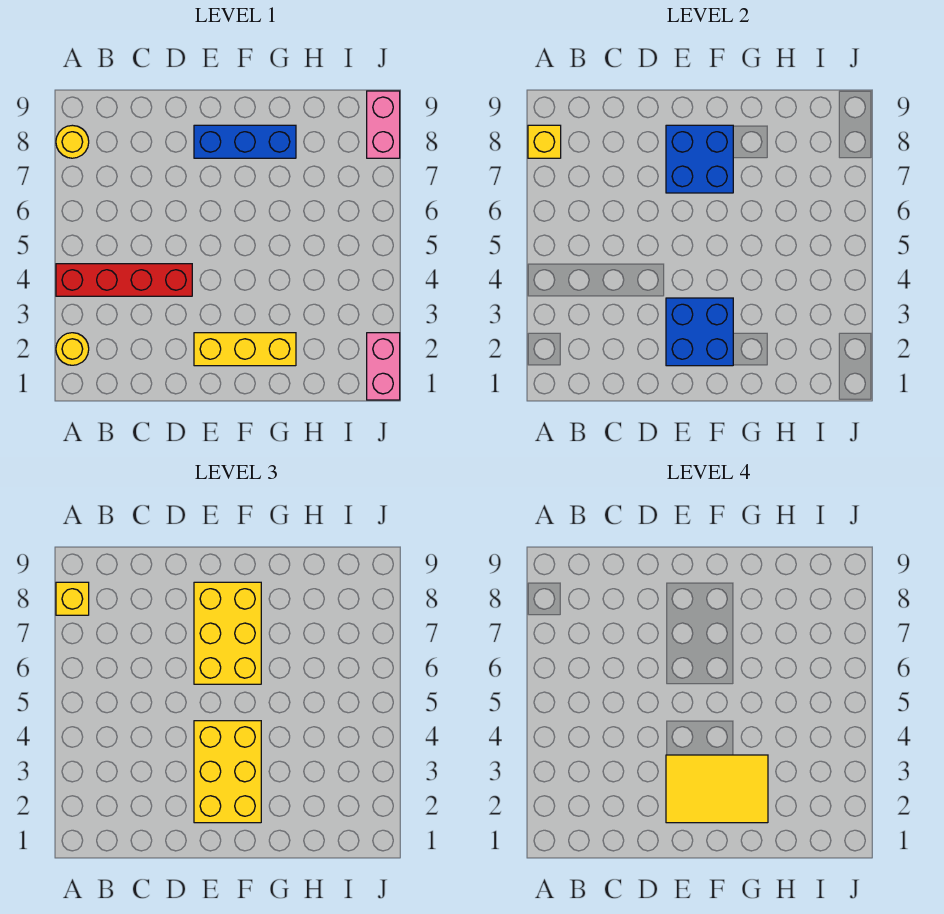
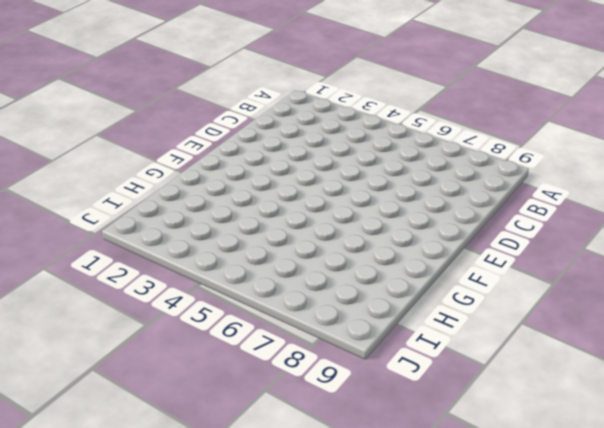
none -> yellow 1x1 round brick [56,333,89,365]
none -> red 1x4 brick [56,264,192,296]
none -> yellow 1x1 round brick [56,125,89,158]

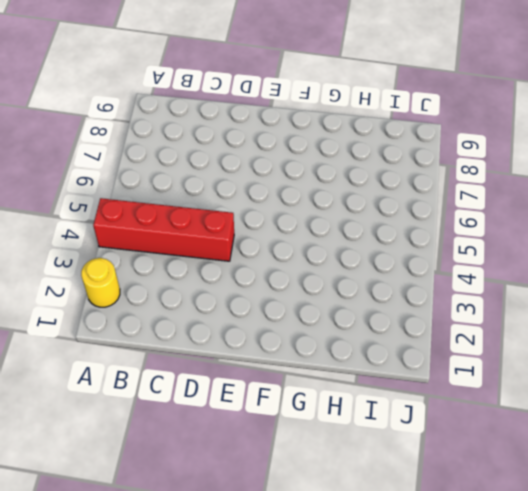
none -> yellow 1x1 round brick [56,125,89,158]
none -> yellow 1x3 brick [194,333,296,366]
none -> blue 1x3 brick [194,125,296,158]

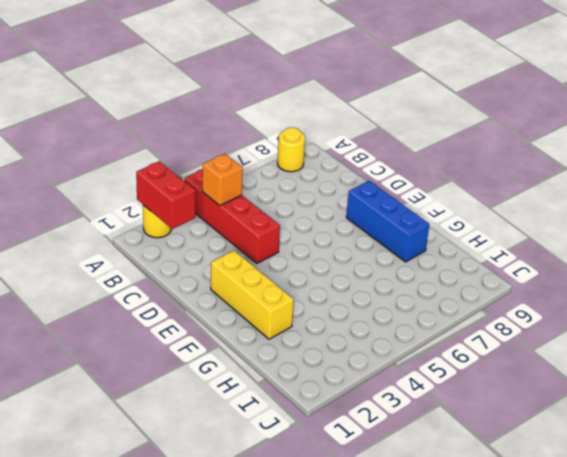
red 1x2 brick [136,161,195,229] -> none
orange 1x1 brick [202,154,243,206] -> none
none -> pink 1x2 brick [367,333,400,400]
none -> pink 1x2 brick [367,91,400,158]
none -> yellow 1x1 brick [528,125,561,158]

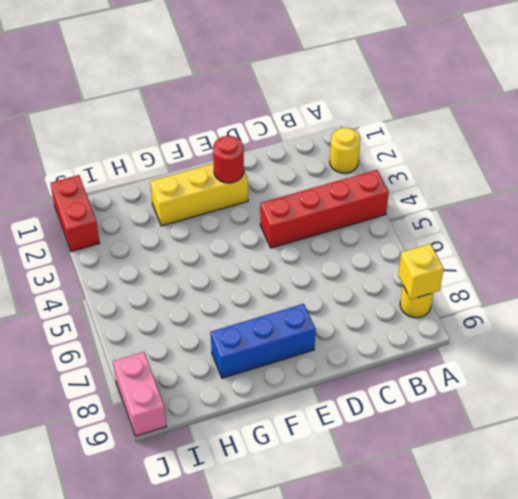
red 1x1 round brick [213,136,244,183] -> blue 2x2 brick [666,298,733,366]
red 1x2 brick [50,175,99,252] -> pink 1x2 brick [367,333,400,400]
none -> blue 2x2 brick [666,125,733,193]
none -> yellow 1x1 brick [56,582,89,615]
none -> yellow 2x3 brick [194,721,261,823]

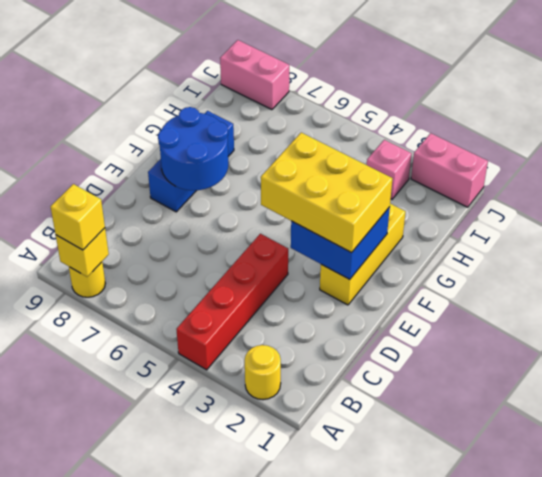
blue 2x2 round brick [158,107,228,190] -> blue 2x2 brick [666,125,733,193]
pink 1x1 brick [367,140,412,199] -> none
none -> yellow 2x3 brick [194,582,261,684]
none -> yellow 2x3 tile [666,755,768,823]

